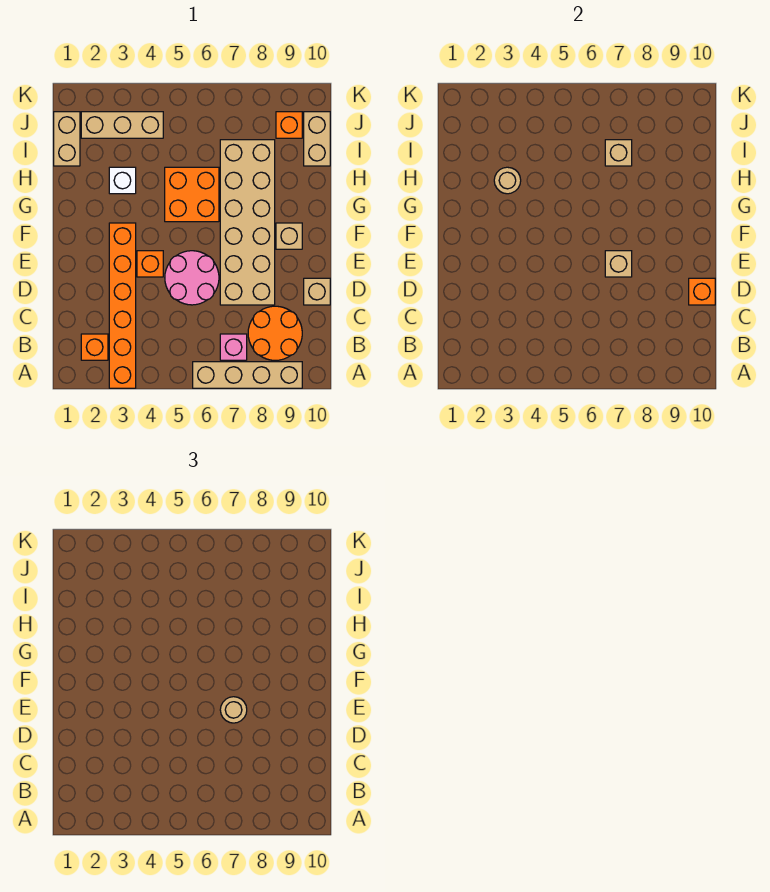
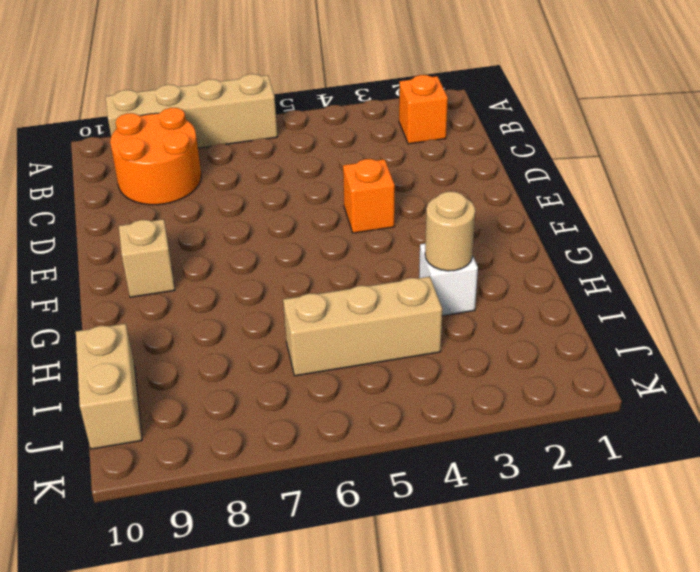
tan 1x3 brick [283,277,442,376] -> tan 1x3 brick moved to [81,112,163,138]
none -> orange 1x6 brick [109,223,136,388]
none -> pink 1x1 brick [220,334,247,360]
none -> pink 2x2 round brick [165,251,219,305]

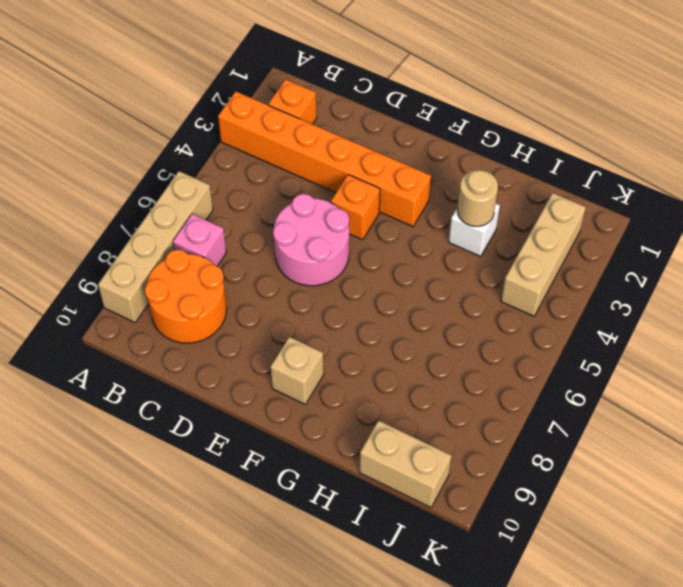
none -> tan 2x6 brick [220,140,275,305]
none -> tan 1x1 brick [304,278,330,305]
none -> orange 2x2 brick [165,167,219,222]

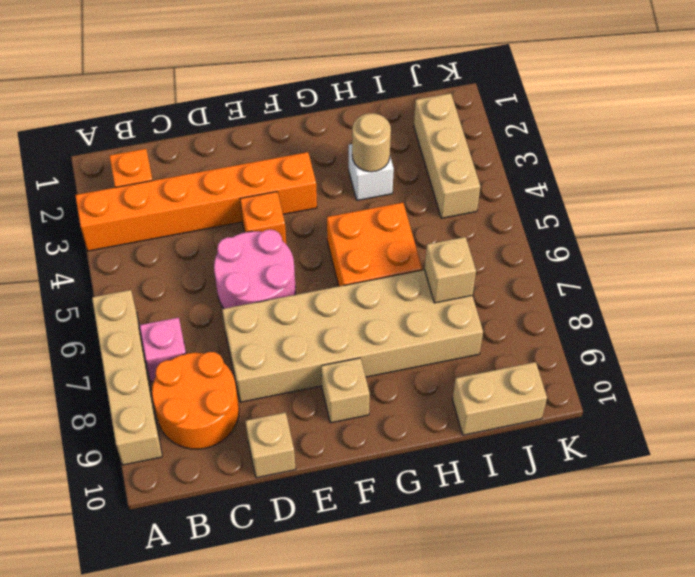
none -> tan 1x2 brick [54,112,80,166]
none -> orange 1x1 brick [276,112,302,138]
none -> orange 1x1 brick [689,278,715,305]

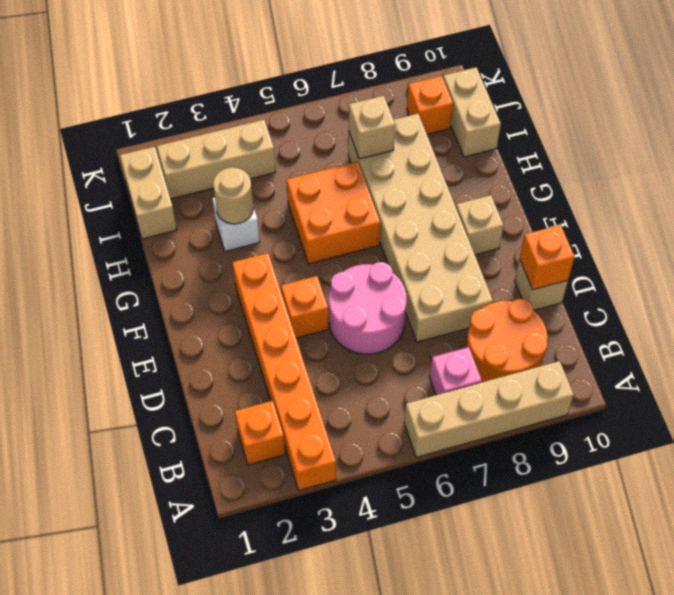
none -> tan 1x1 brick [605,251,632,277]
none -> tan 1x1 round brick [220,697,247,723]

